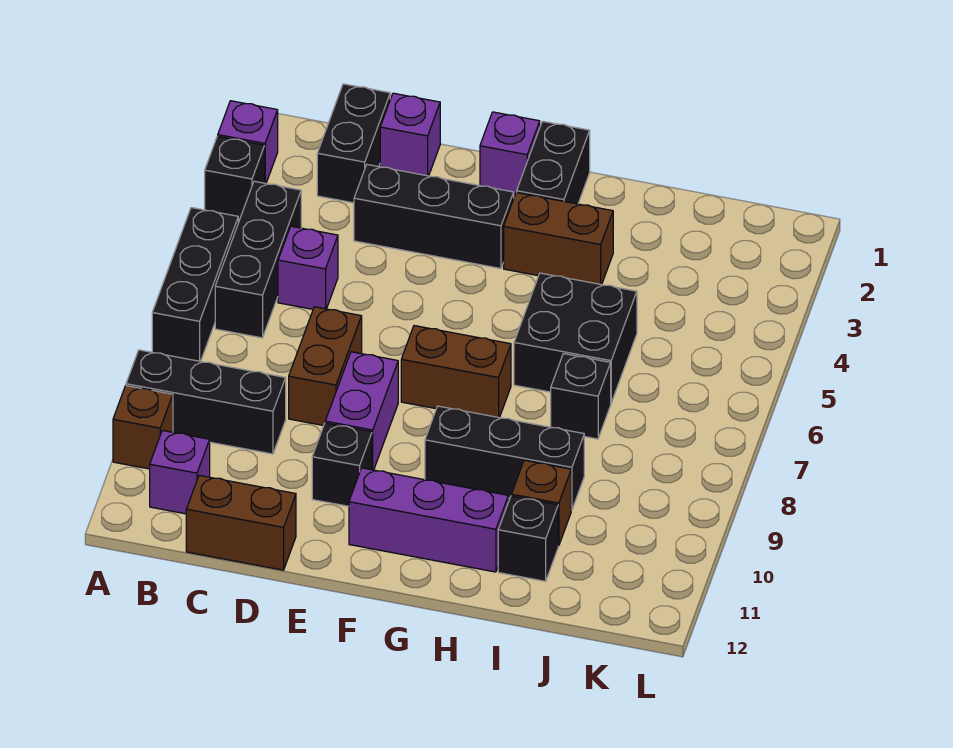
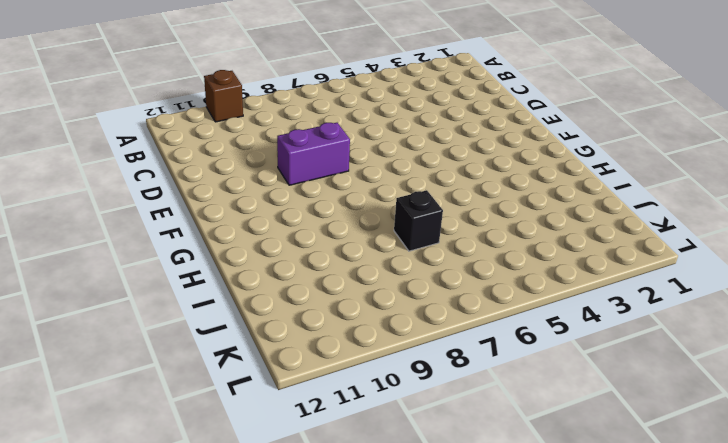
none -> purple 1x1 brick [218,101,278,183]
none -> black 1x1 brick [205,136,265,220]
none -> black 1x3 brick [152,208,238,361]

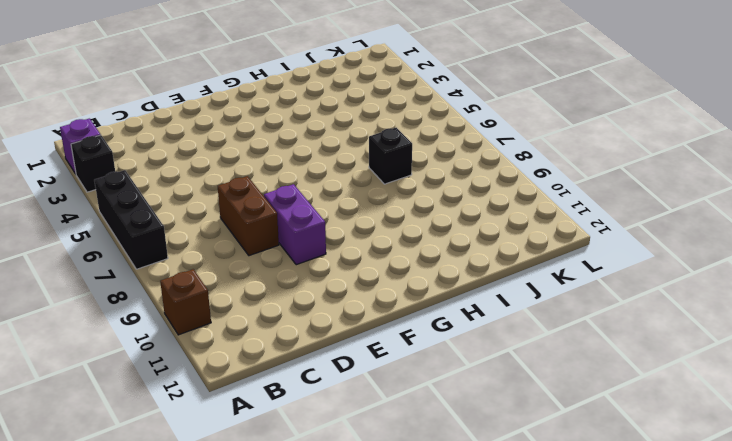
none -> black 1x3 brick [126,350,286,454]
none -> black 1x3 brick [215,181,301,338]
none -> purple 1x1 brick [150,430,210,514]

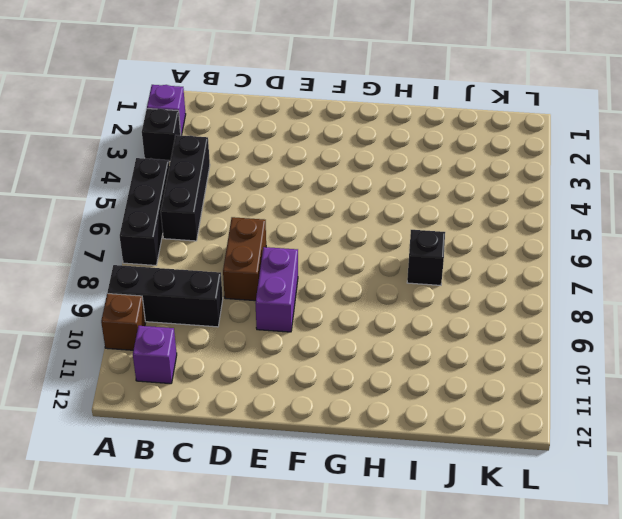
none -> black 1x2 brick [317,84,390,203]
none -> purple 1x1 brick [278,226,338,309]
none -> brown 1x2 brick [186,475,296,570]

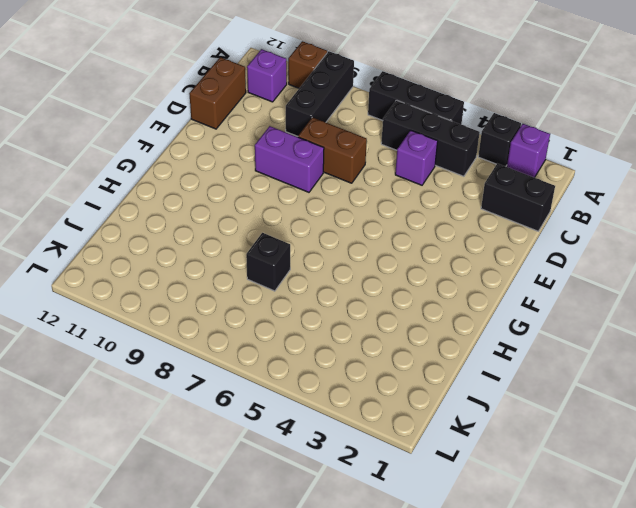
none -> purple 1x1 brick [380,93,440,176]
none -> black 1x3 brick [354,165,514,269]
none -> black 1x1 brick [312,423,372,506]

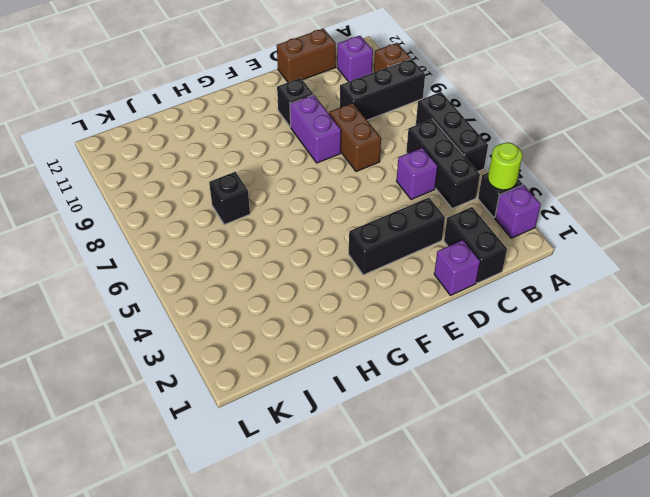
lime 1x1 round brick [488,142,522,190] -> none
none -> purple 1x1 brick [480,112,540,195]
none -> brown 1x2 brick [401,326,511,418]
none -> purple 1x3 brick [349,468,508,572]

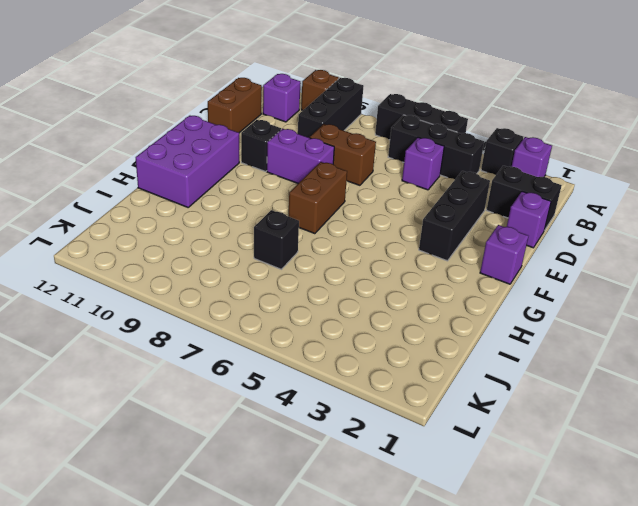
purple 2x3 brick [136,116,239,207] -> purple 1x3 brick [349,468,508,572]
none -> black 1x2 brick [517,121,590,204]
none -> brown 1x2 brick [504,192,613,285]
none -> black 1x3 brick [425,406,584,510]

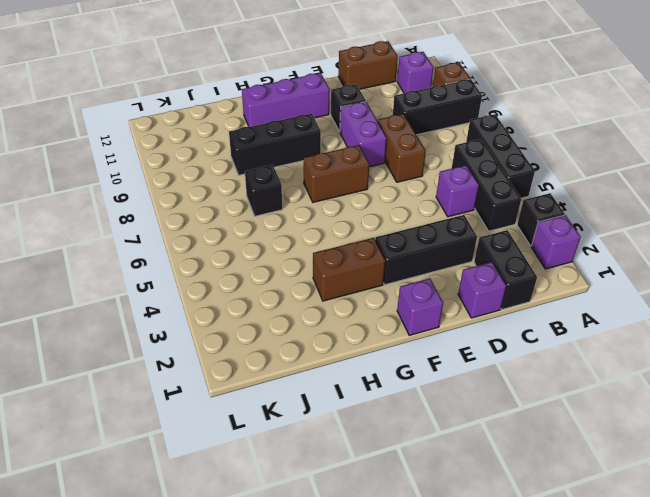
none -> black 1x2 brick [517,121,590,204]
none -> black 2x2 brick [514,273,637,403]
none -> brown 1x1 brick [511,460,571,546]

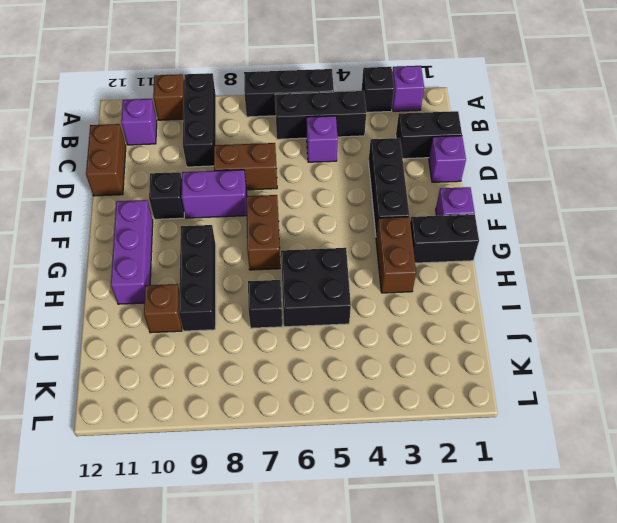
none -> black 1x1 brick [498,496,558,581]

